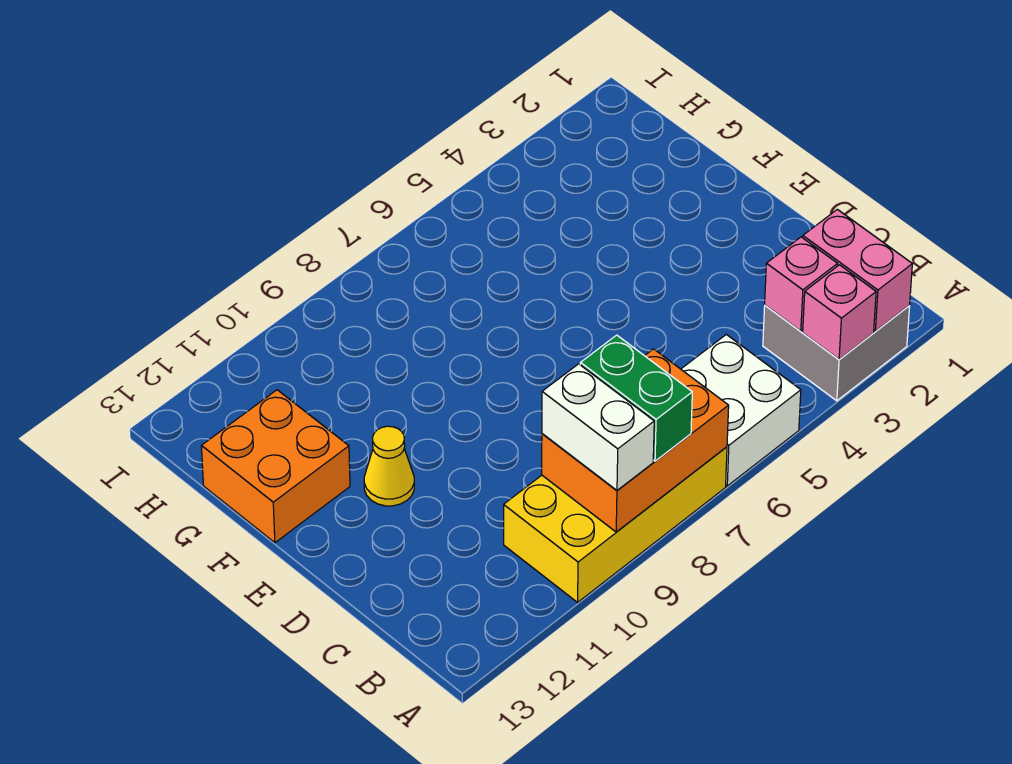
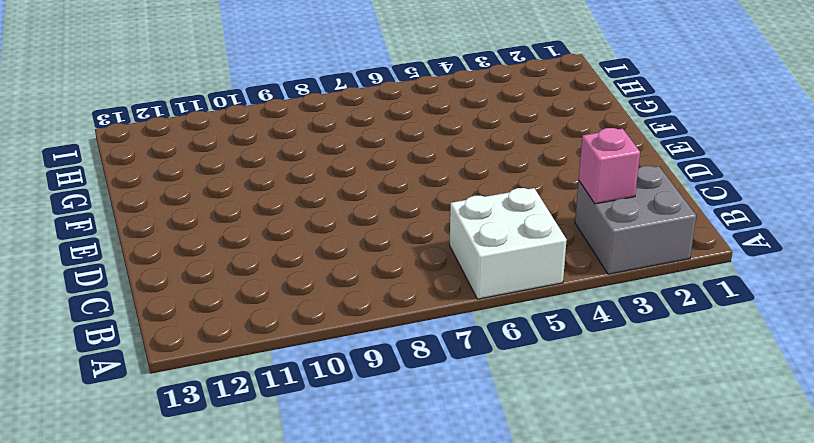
none -> yellow 2x4 brick [504,447,727,602]
none -> yellow 1x1 cone [364,426,414,506]

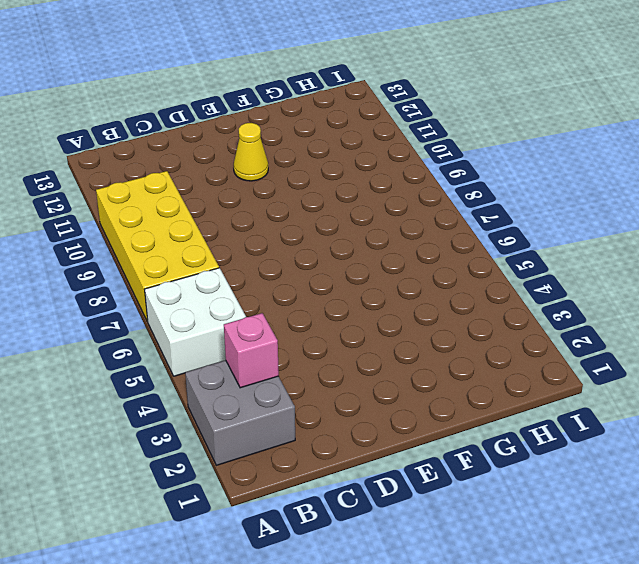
none -> orange 2x2 brick [201,390,350,543]
none -> pink 1x2 brick [803,209,912,332]

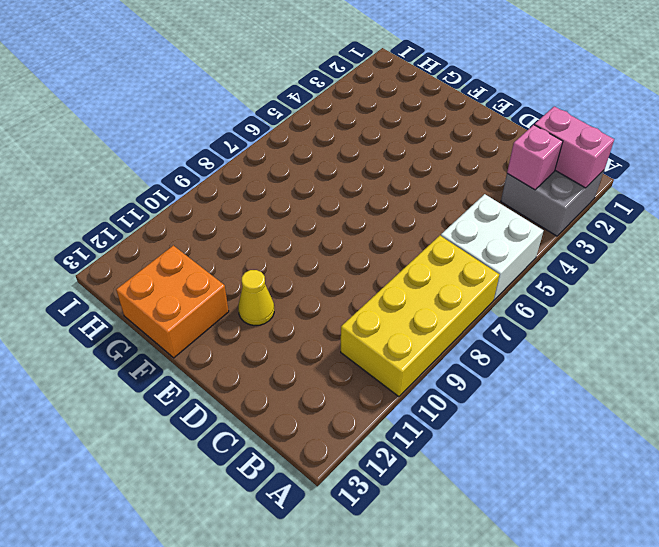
none -> pink 1x1 brick [803,265,876,359]
none -> orange 2x3 brick [542,349,729,532]

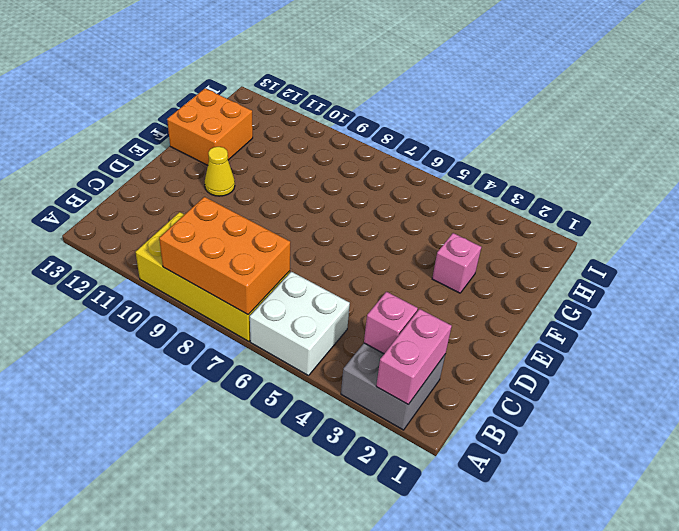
pink 1x1 brick [432,233,481,293] -> pink 1x1 brick moved to [803,265,876,359]
none -> green 1x2 brick [580,335,692,461]
none -> white 1x2 brick [542,364,654,490]

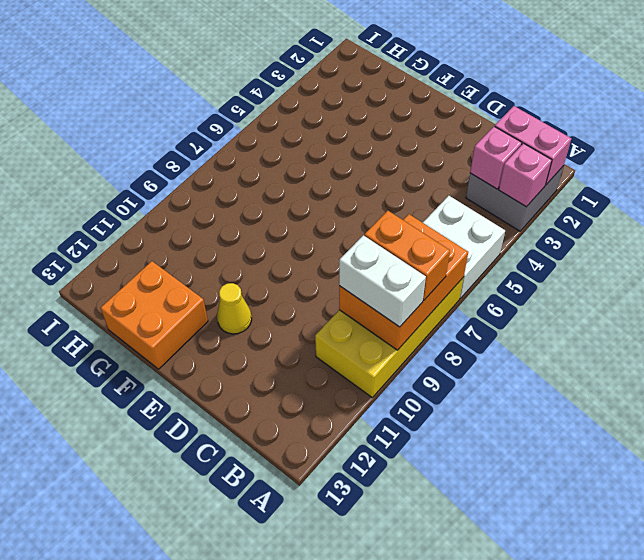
orange 1x2 brick [364,211,450,301] -> green 1x2 brick [580,335,692,461]

